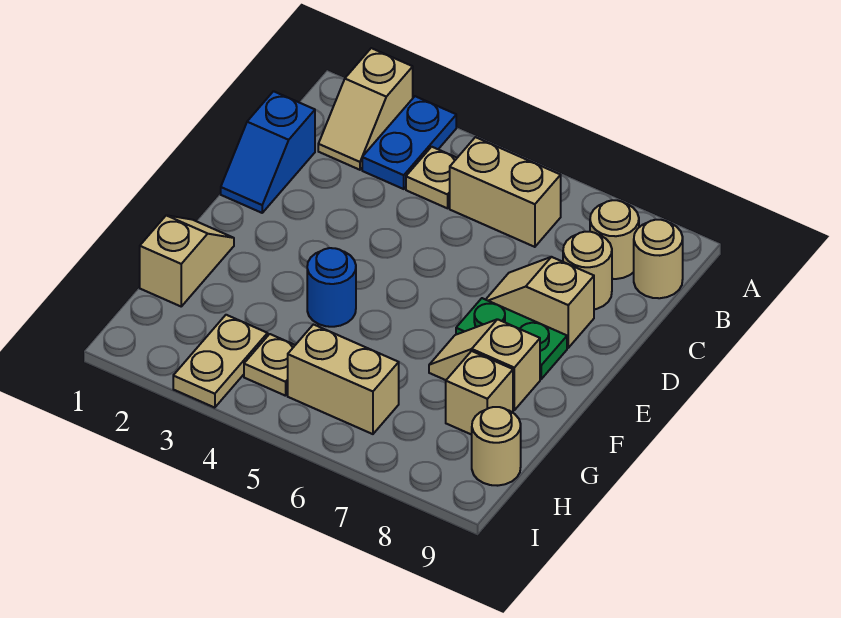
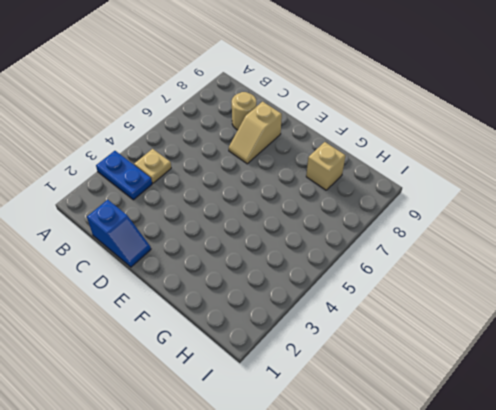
none -> tan 1x2 slope [318,48,413,170]
none -> tan 1x2 brick [450,137,561,247]
none -> tan 1x1 round brick [590,200,639,279]

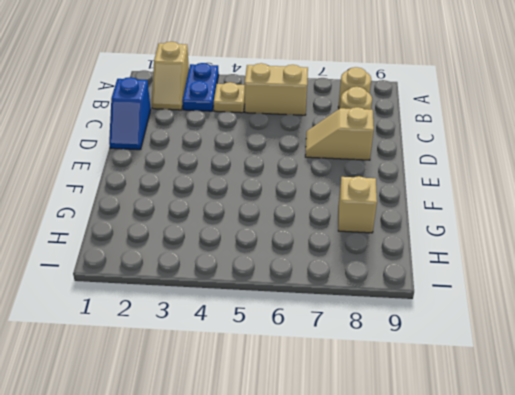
none -> tan 1x1 round brick [634,220,683,298]
none -> green 1x2 plate [456,298,567,379]
none -> tan 1x2 slope [140,215,234,306]

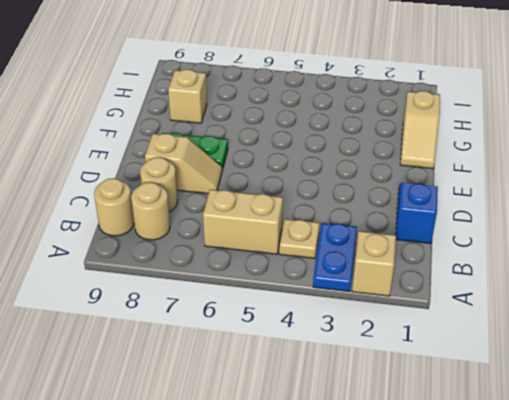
none -> blue 1x1 round brick [307,248,356,327]
none -> tan 1x2 slope [429,319,540,410]
none -> tan 1x2 plate [173,315,268,408]

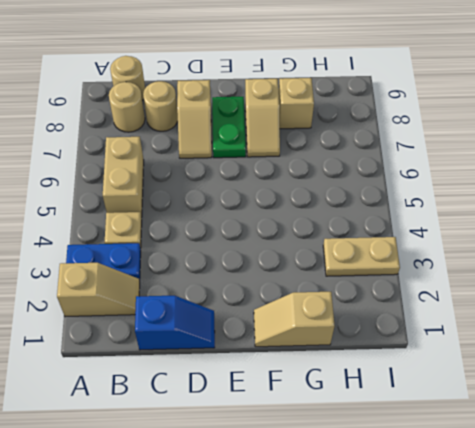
none -> blue 1x1 round brick [307,248,356,327]
none -> tan 1x1 plate [244,334,295,396]
none -> tan 1x2 brick [288,324,399,434]

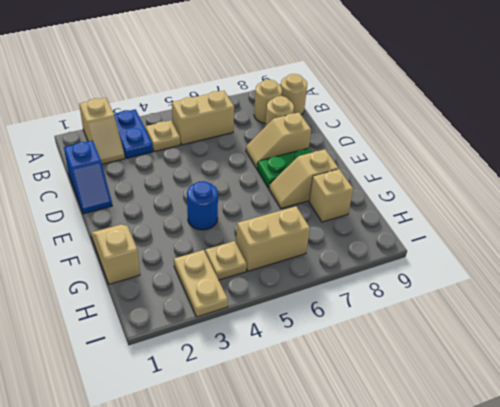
none -> tan 1x1 round brick [472,407,521,486]

